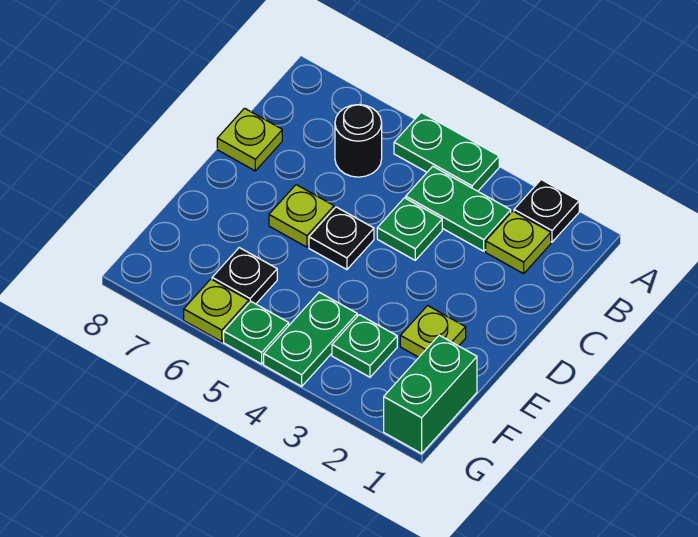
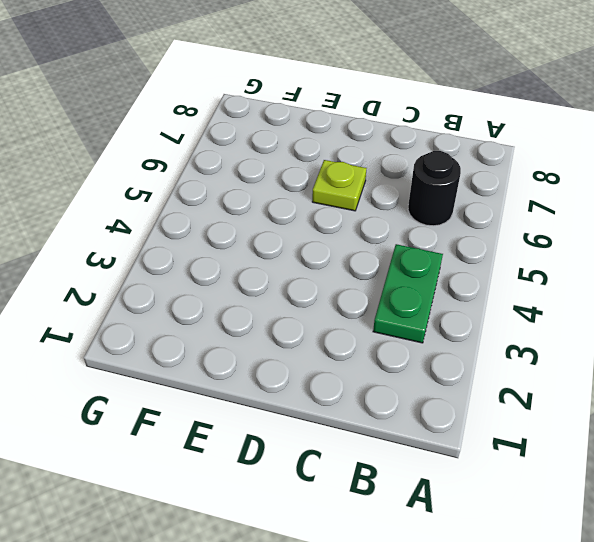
none -> black 1x1 plate [514,180,579,242]
none -> green 1x2 plate [394,112,499,191]
none -> lime 1x1 plate [486,211,551,274]

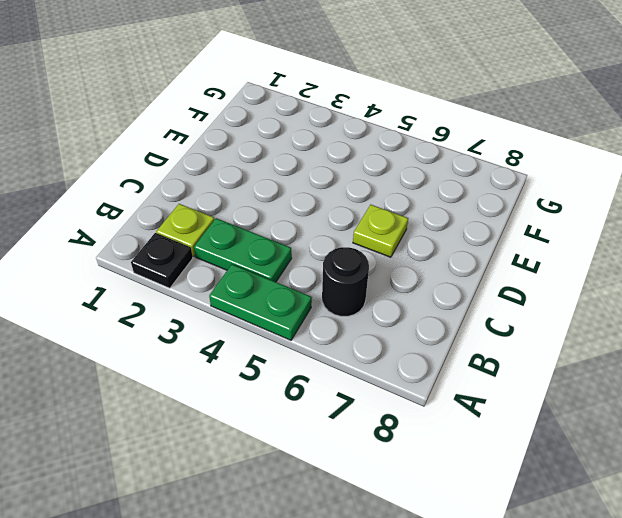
none -> green 1x1 plate [377,198,442,260]
none -> lime 1x1 plate [217,108,282,171]
none -> black 1x1 plate [309,207,374,270]

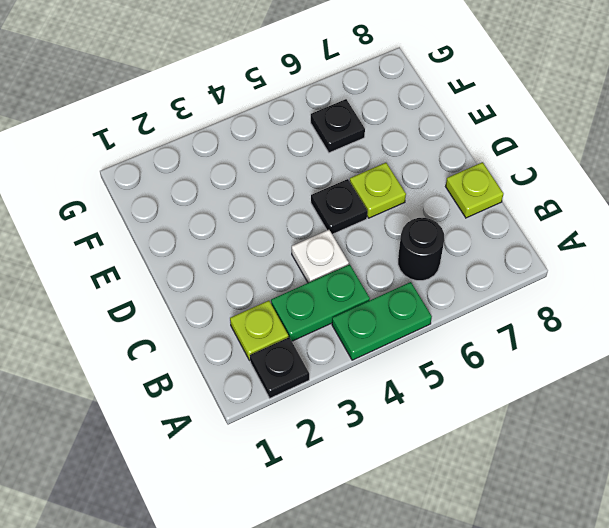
white 1x1 plate [292,230,349,283] -> green 1x1 plate [377,198,442,260]
none -> lime 1x1 plate [400,306,466,357]
none -> green 1x2 brick [384,335,477,453]
none -> green 1x1 plate [332,315,397,377]

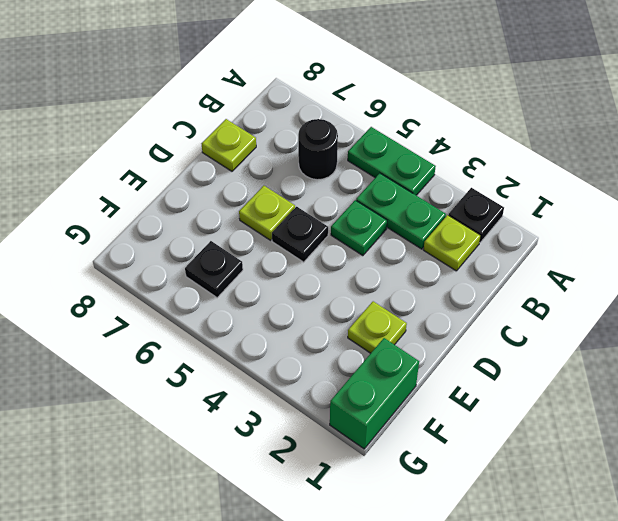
none -> green 1x1 plate [332,315,397,377]
none -> green 1x2 plate [264,292,357,386]
none -> green 1x1 plate [224,302,289,364]

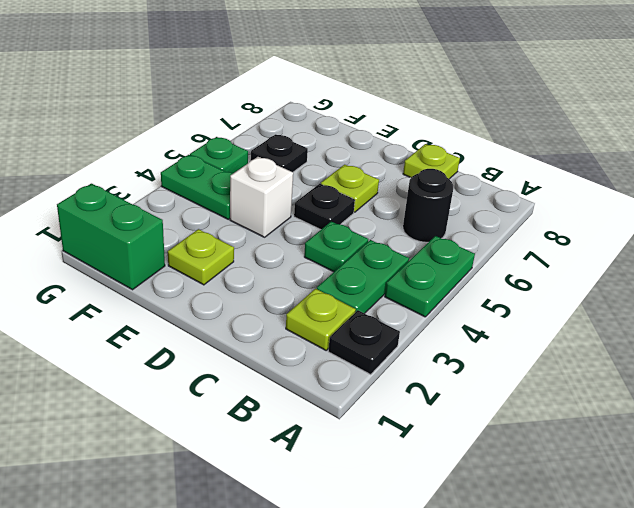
white 1x1 brick [230,157,293,237] -> none
none -> green 1x1 plate [332,315,397,377]
none -> lime 1x1 plate [184,279,249,342]

